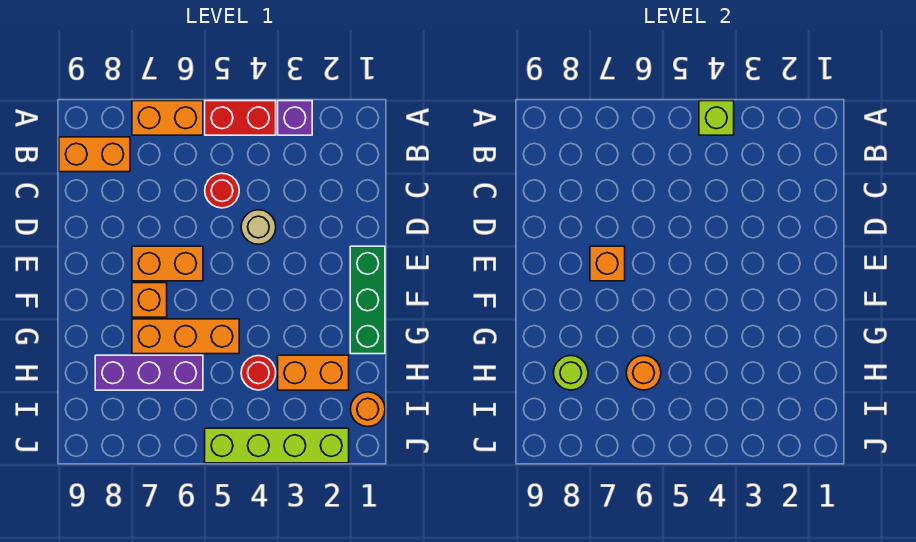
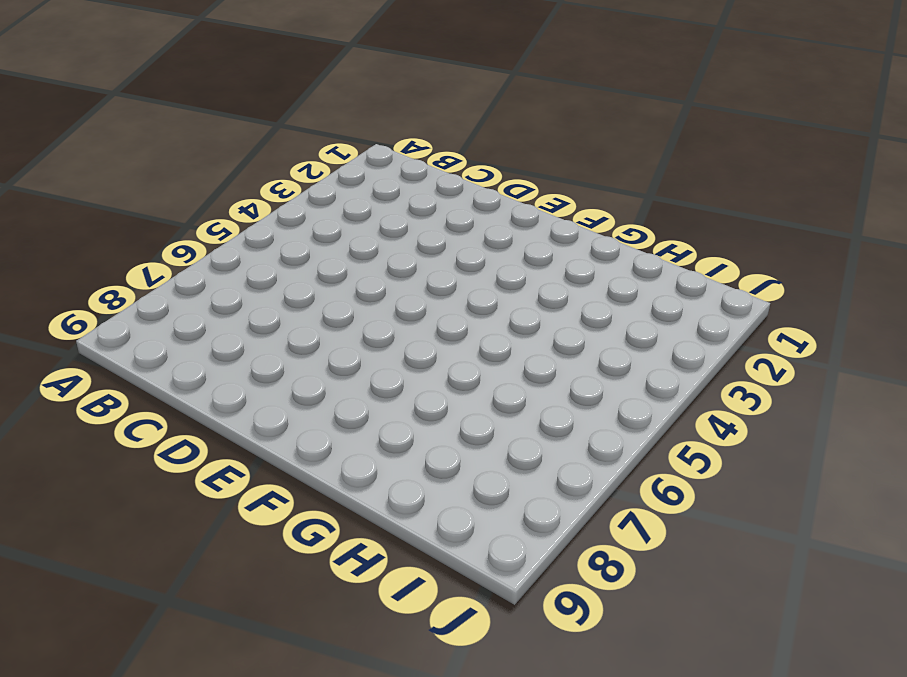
none -> purple 1x1 brick [278,101,312,135]
none -> red 1x2 brick [205,101,276,135]
none -> orange 1x2 brick [132,101,203,135]

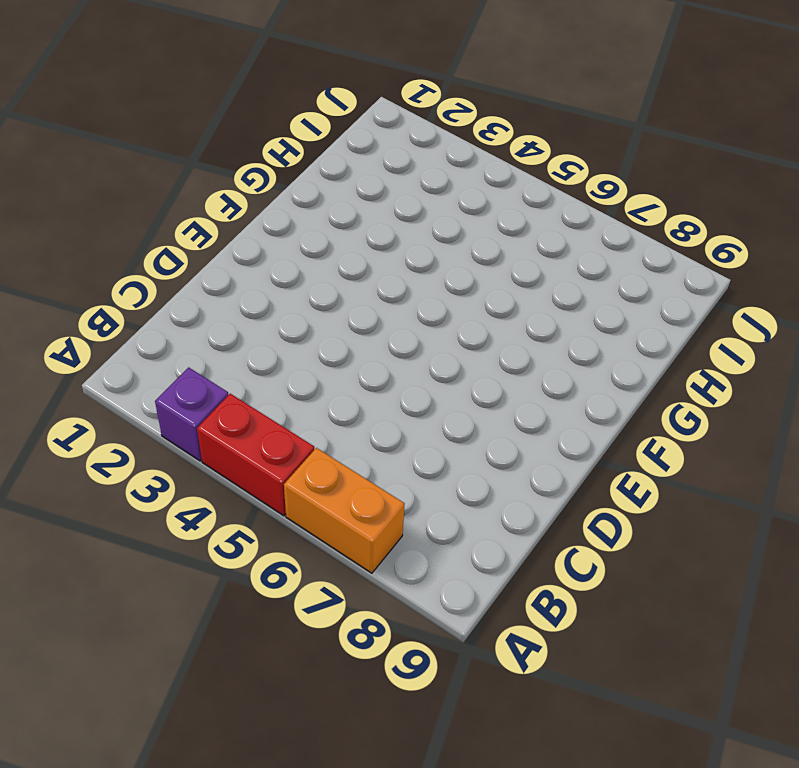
none -> orange 1x2 brick [59,137,130,172]
none -> red 1x1 round brick [205,173,239,208]
none -> tan 1x1 round brick [241,210,276,244]

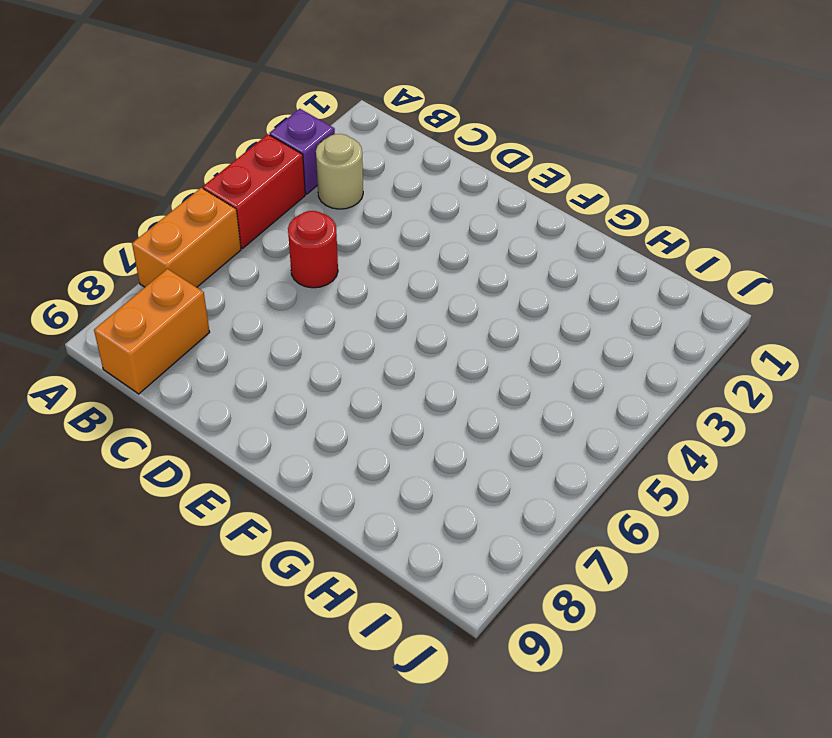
tan 1x1 round brick [316,134,363,209] -> tan 1x1 round brick moved to [241,210,276,244]
none -> green 1x3 brick [350,246,385,354]
none -> orange 1x2 brick [132,246,203,281]
none -> orange 1x1 brick [132,283,167,317]

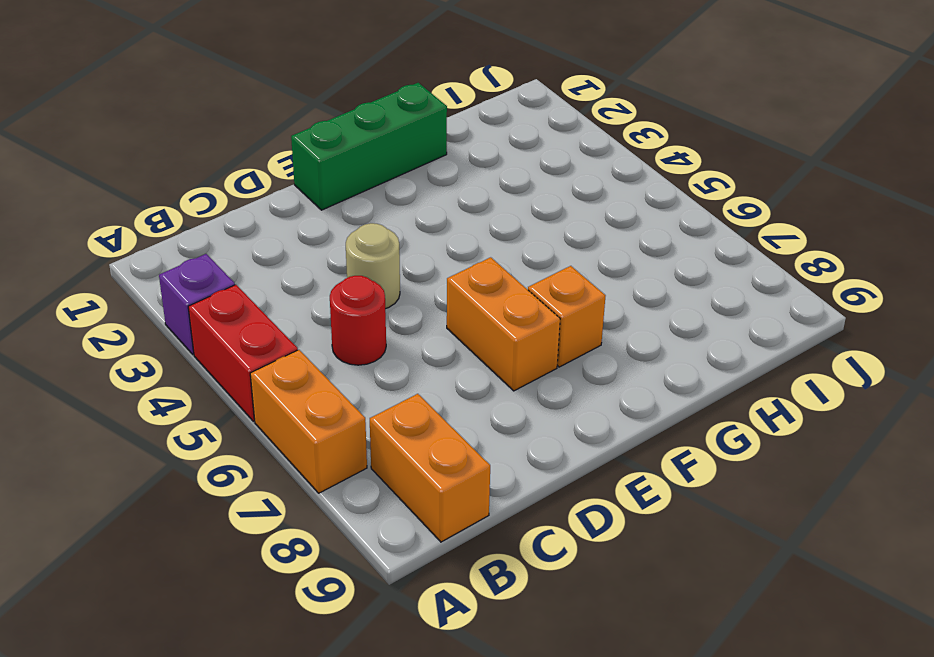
none -> orange 1x3 brick [132,319,239,354]
none -> orange 1x2 brick [278,355,349,390]
none -> red 1x1 round brick [241,356,276,390]

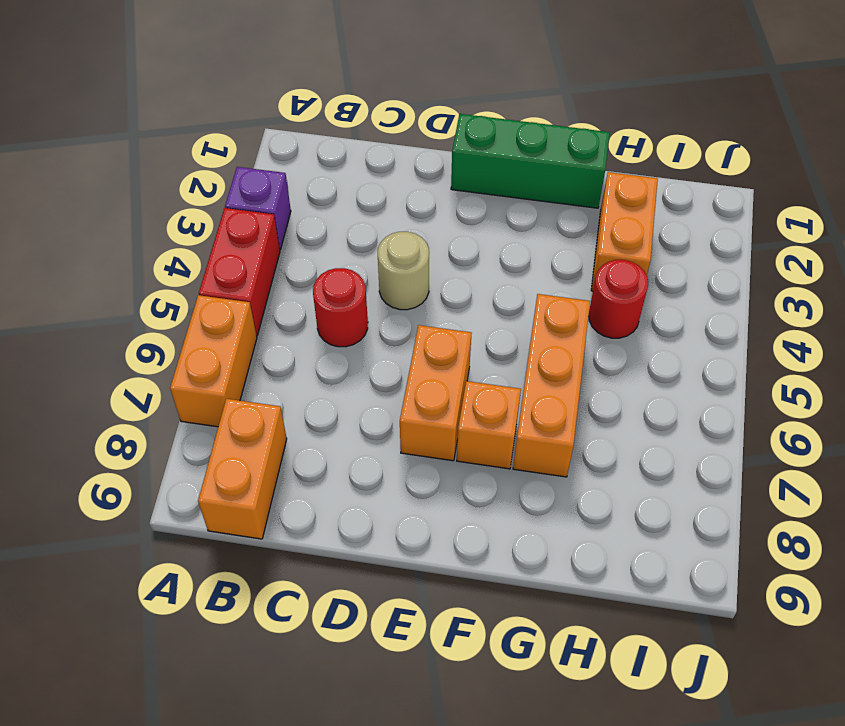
none -> purple 1x3 brick [95,355,203,390]
none -> orange 1x1 round brick [350,392,385,427]
none -> lime 1x4 brick [205,428,349,463]

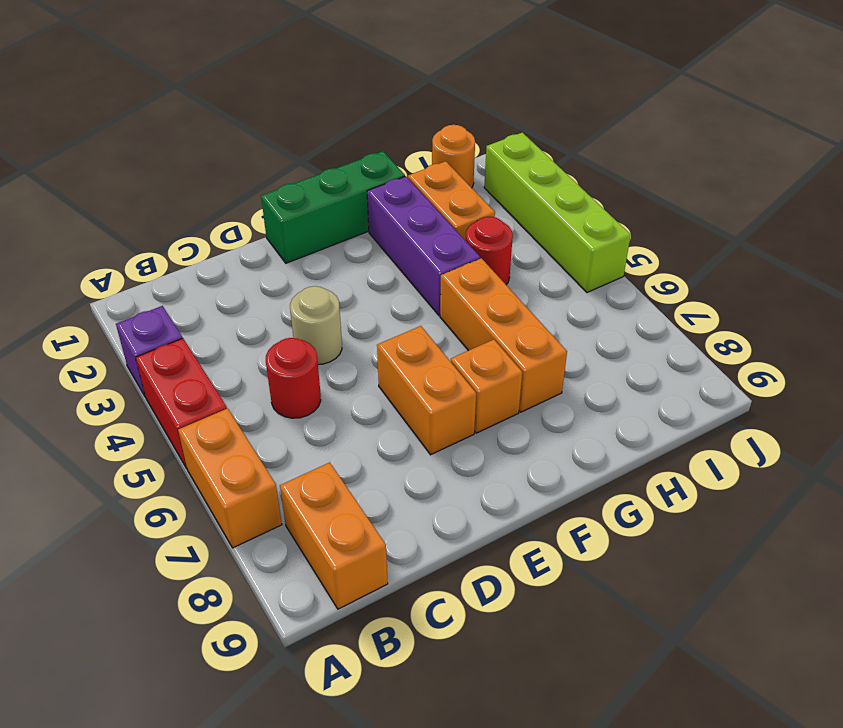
purple 1x3 brick [367,176,480,315] -> purple 1x3 brick moved to [95,355,203,390]
none -> lime 1x1 brick [699,101,734,135]
none -> orange 1x1 brick [590,246,625,281]
none -> orange 1x1 round brick [626,356,661,390]

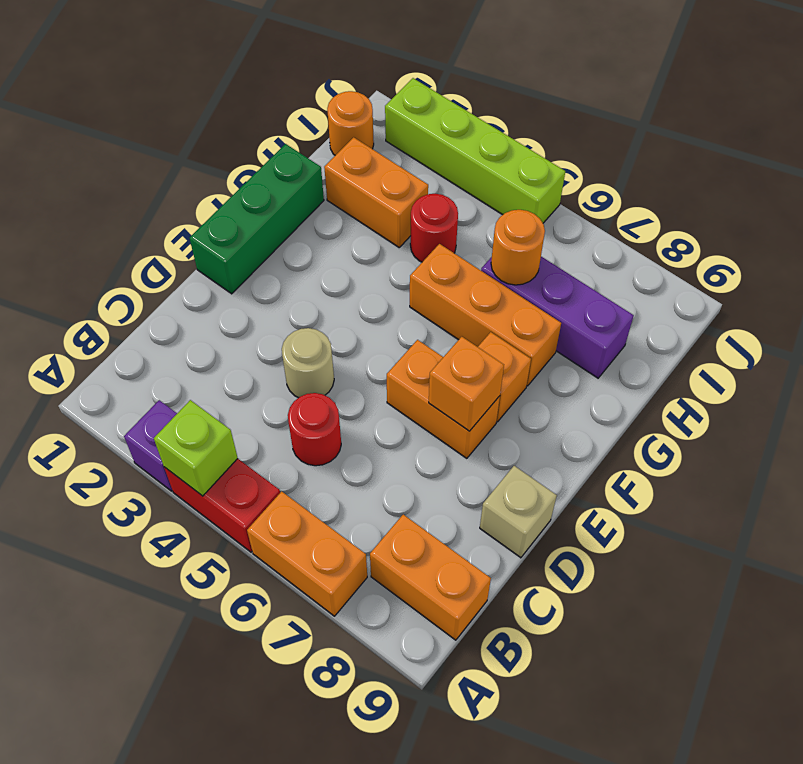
tan 1x1 brick [480,466,557,558] -> none
none -> lime 1x1 round brick [553,356,588,390]

